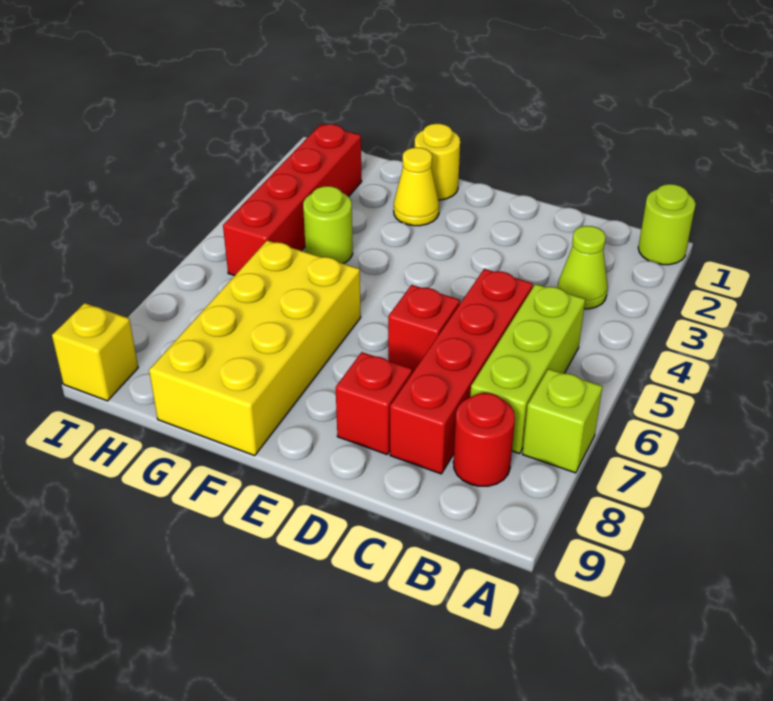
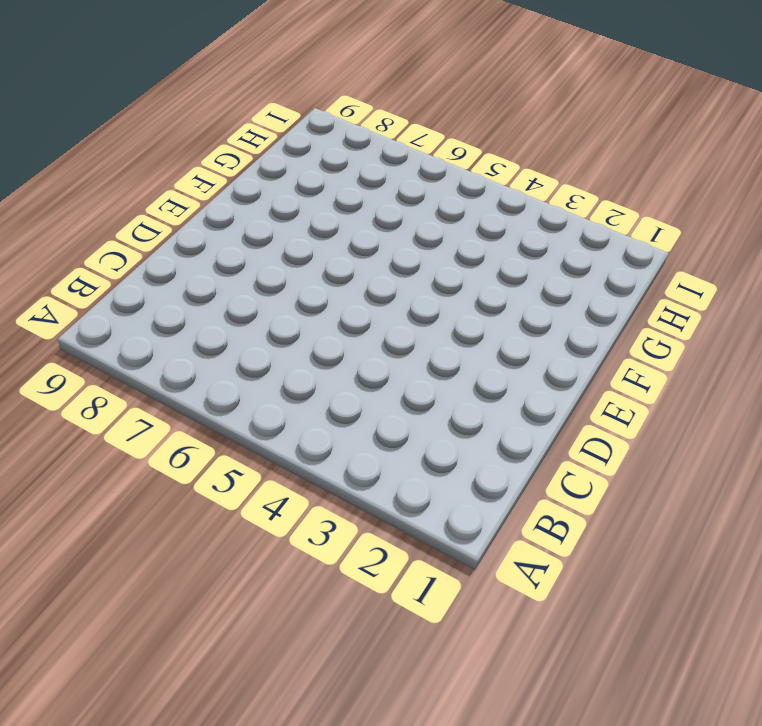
none -> lime 1x1 round brick [638,184,696,265]
none -> lime 1x1 brick [522,369,602,473]
none -> lime 1x1 cone [557,226,608,309]

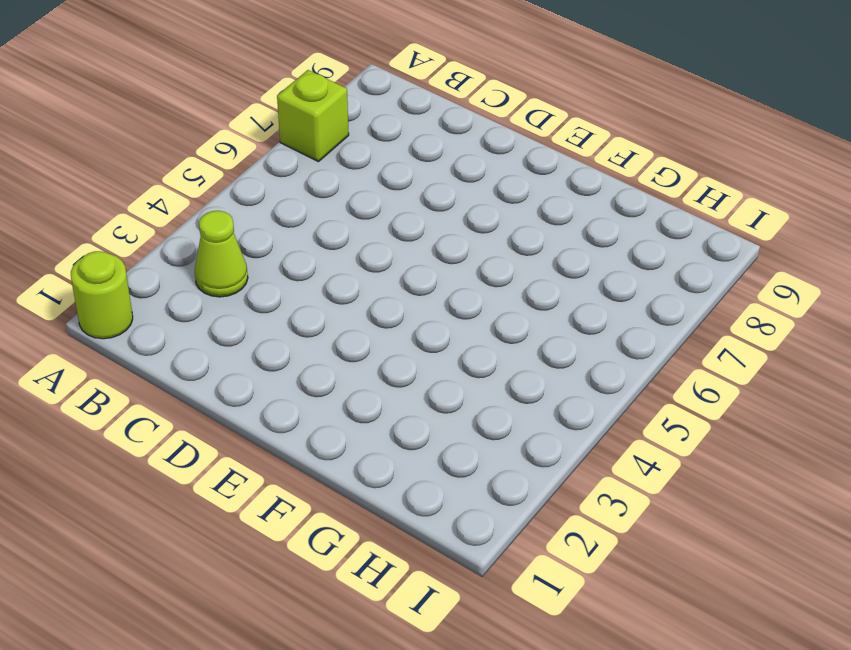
none -> lime 1x3 brick [470,284,585,454]
none -> red 1x1 round brick [453,393,515,486]
none -> red 1x4 brick [390,269,533,474]

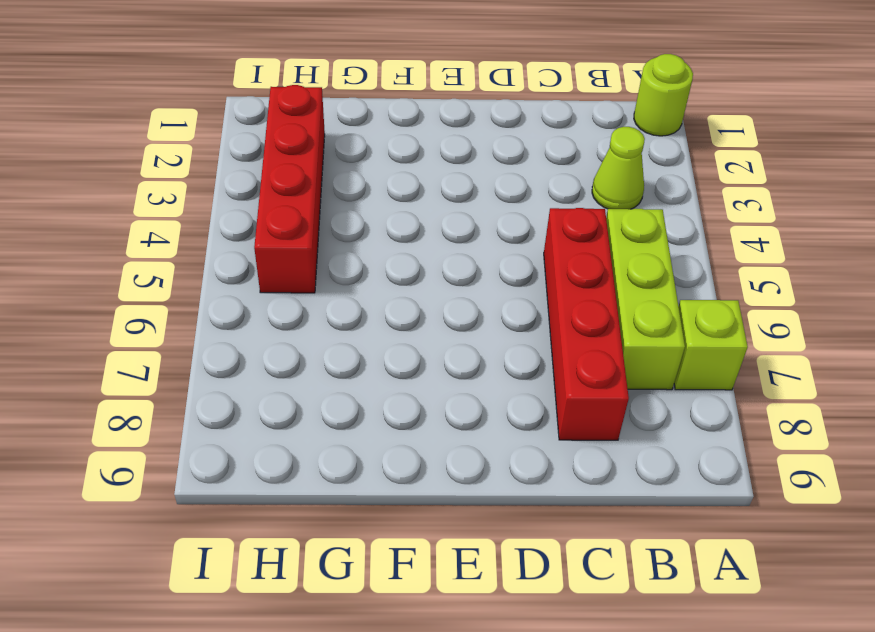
none -> red 1x1 round brick [453,393,515,486]
none -> red 1x1 brick [388,285,460,373]
none -> red 1x1 brick [336,352,412,454]

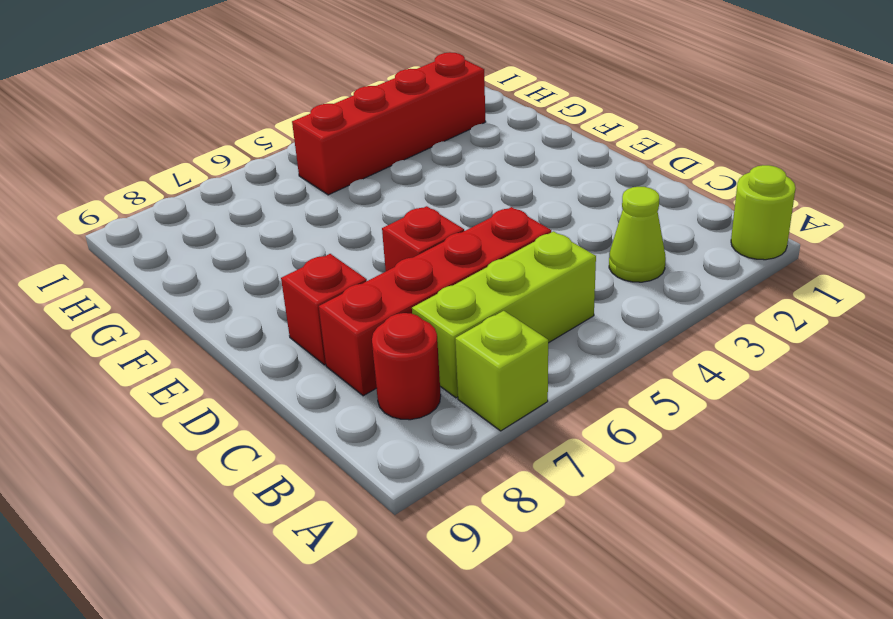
none -> yellow 1x1 round brick [415,124,460,200]
none -> yellow 1x1 cone [394,148,439,226]
none -> yellow 2x4 brick [149,240,361,456]

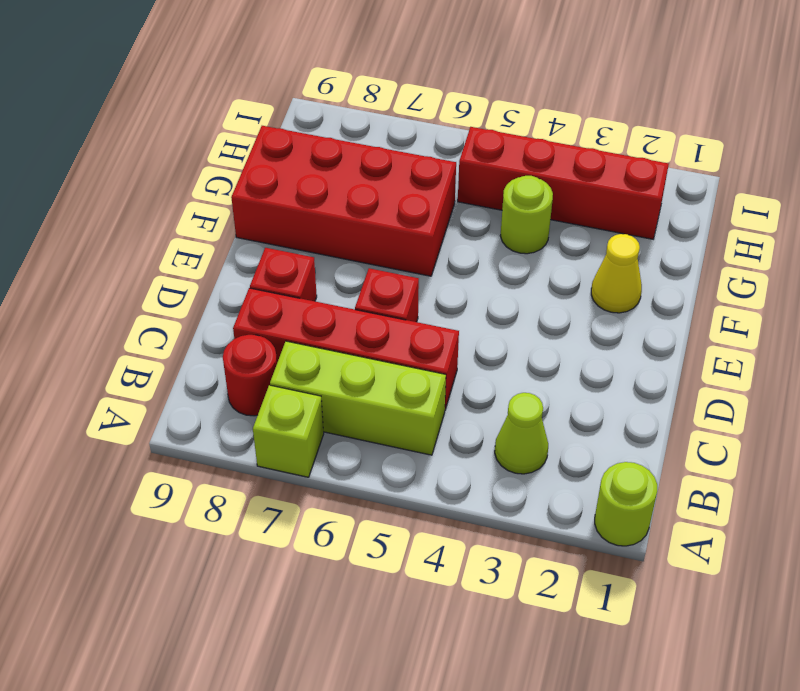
red 2x4 brick [231,126,456,276] -> yellow 2x4 brick [149,240,361,456]
none -> yellow 1x1 round brick [415,124,460,200]
none -> yellow 1x1 brick [52,303,138,401]

